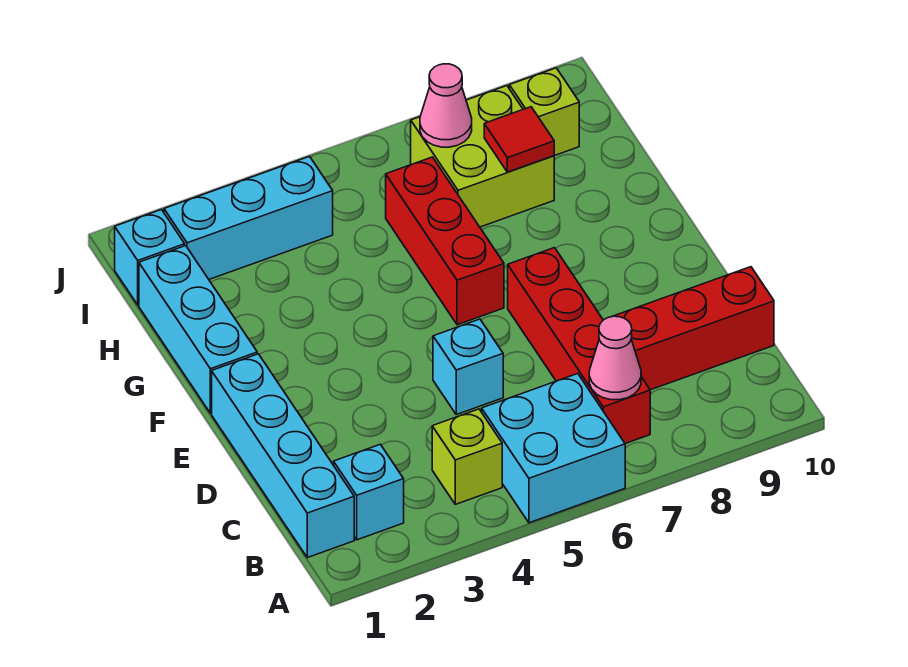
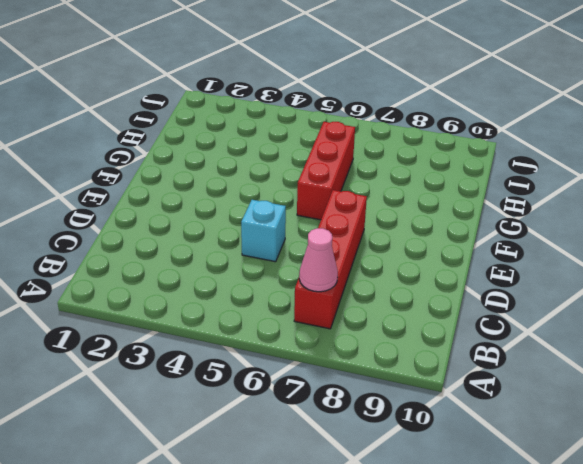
none -> cyan 2x2 brick [482,374,625,523]
none -> cyan 1x4 brick [212,354,354,558]
none -> cyan 1x1 brick [334,444,404,540]

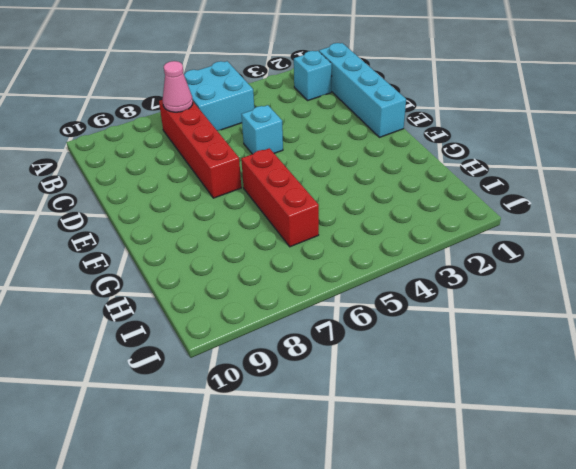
none -> lime 1x1 brick [432,409,502,504]
none -> red 1x3 brick [612,267,774,390]
none -> cyan 1x3 brick [139,246,257,413]

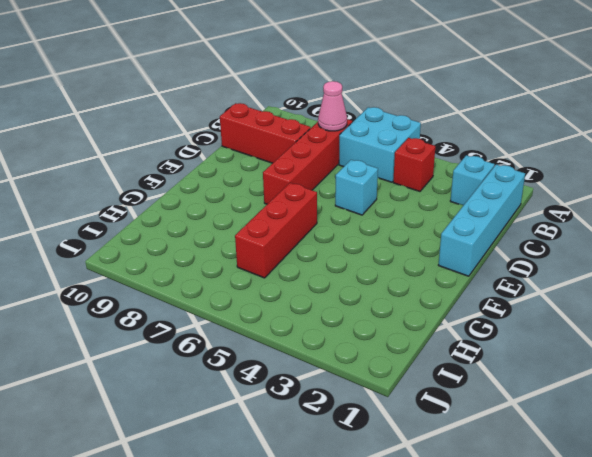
red 1x1 brick [393,138,435,191] -> lime 1x1 brick [432,409,502,504]
none -> cyan 1x3 brick [139,246,257,413]
none -> lime 2x2 brick [411,86,554,227]
none -> cyan 1x1 brick [115,210,185,305]

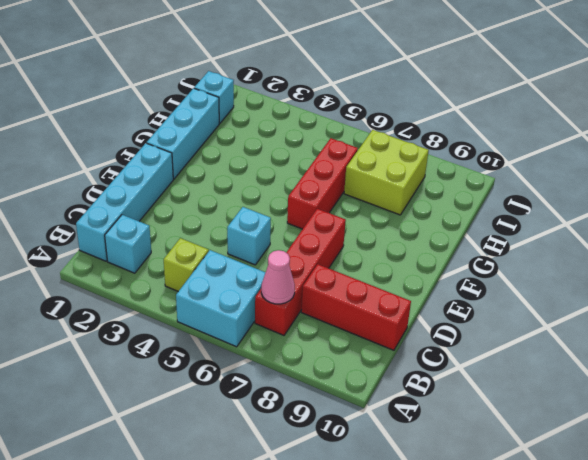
none -> cyan 1x3 brick [164,156,333,279]
none -> lime 1x1 brick [509,68,579,156]
none -> red 1x1 tile [484,107,554,172]

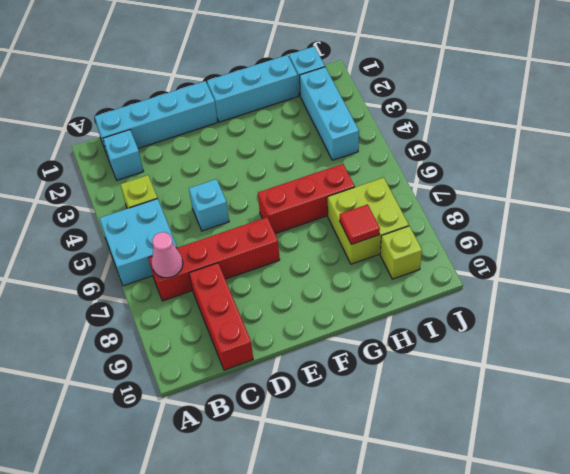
none -> pink 1x1 cone [420,64,472,147]

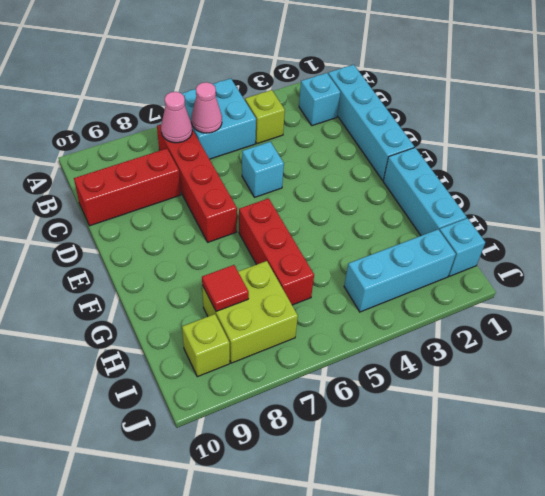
pink 1x1 cone [191,82,222,133] -> pink 1x1 cone moved to [420,64,472,147]

